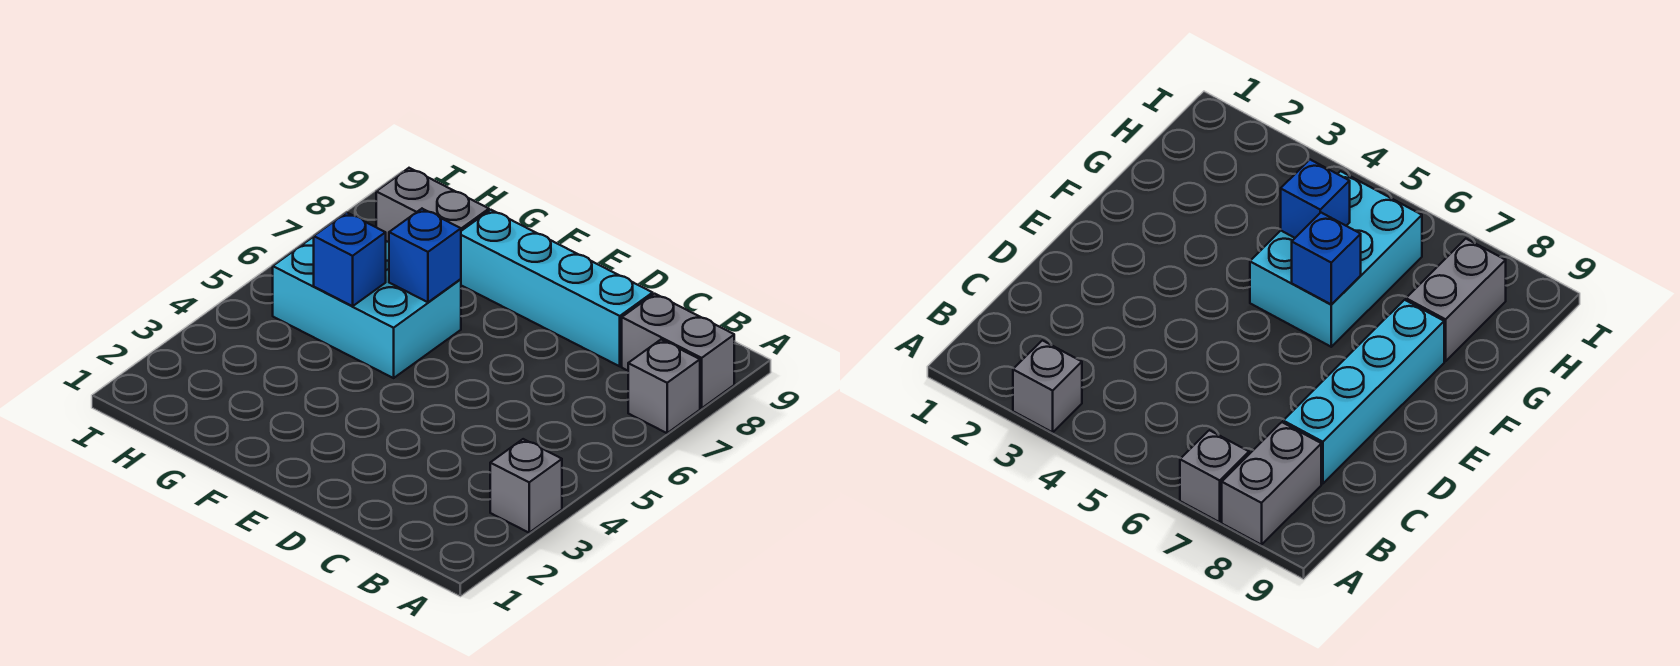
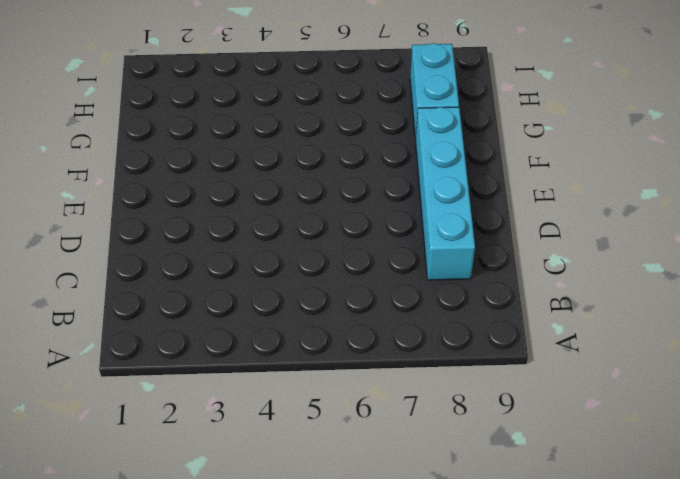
cyan 1x2 brick [410,43,459,140] -> grey 1x2 brick [376,168,489,242]
none -> grey 1x1 brick [490,439,562,533]
none -> grey 1x1 brick [628,340,700,433]

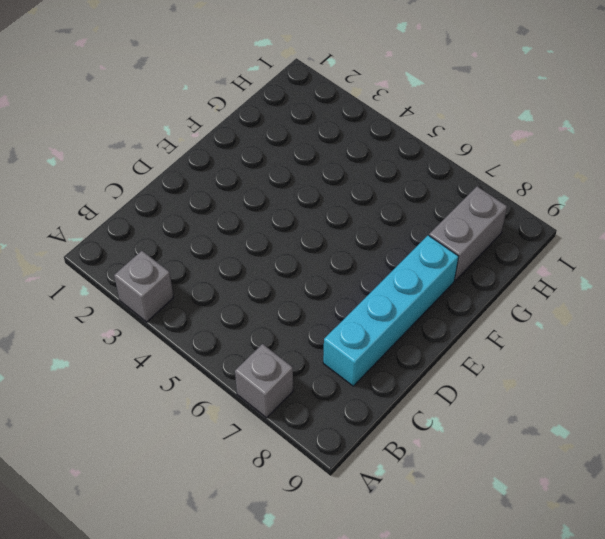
none -> grey 1x2 brick [622,294,734,408]
none -> cyan 2x3 brick [273,237,461,378]

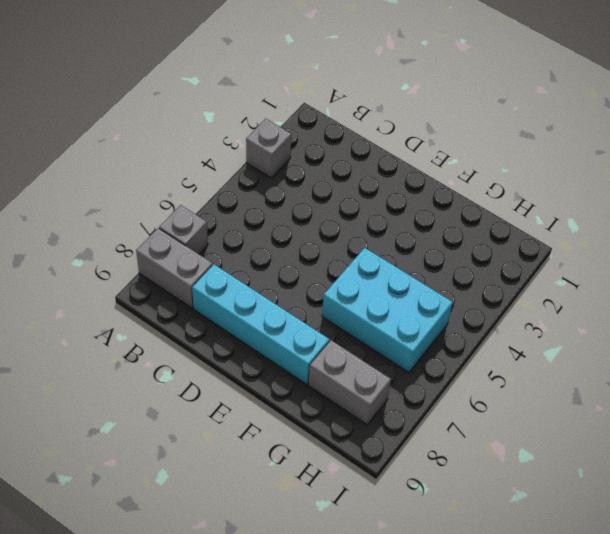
none -> blue 1x1 brick [389,209,461,302]
none -> blue 1x1 brick [314,212,386,306]

